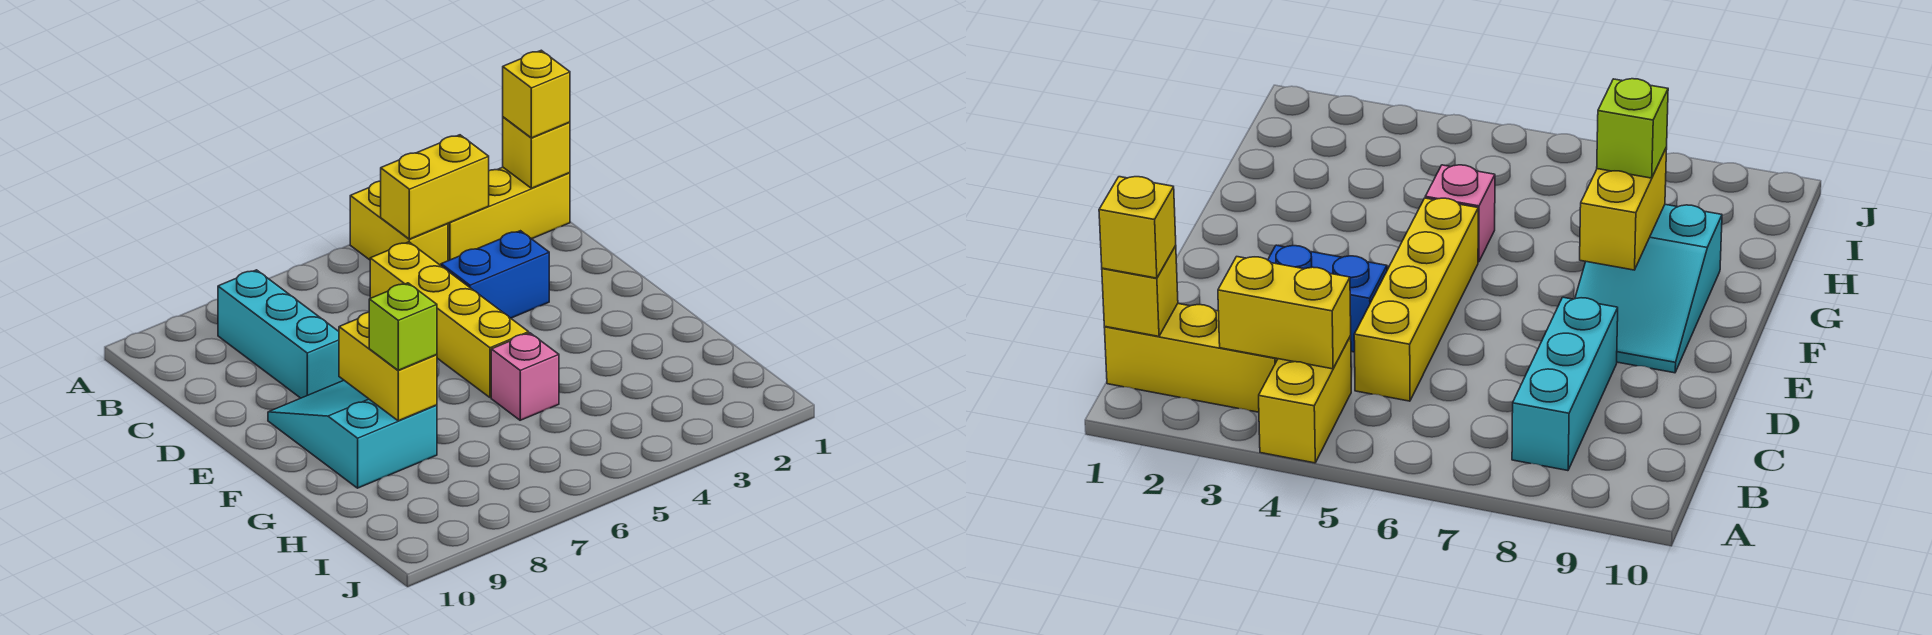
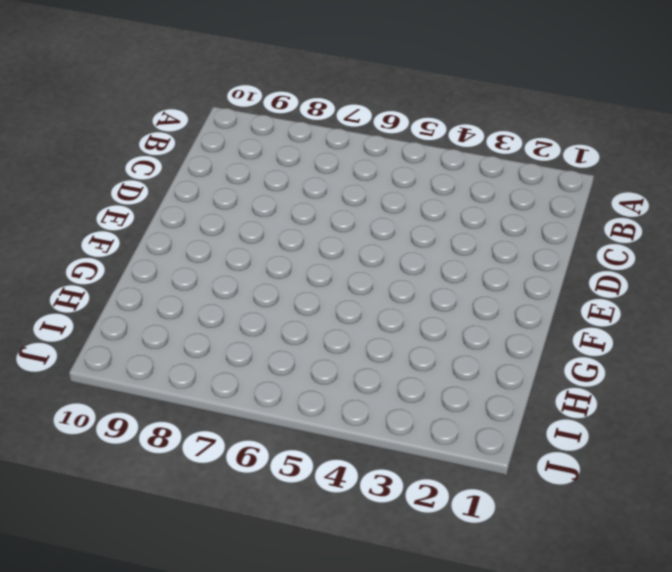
none -> yellow 1x2 brick [350,181,448,265]
none -> yellow 1x3 brick [448,167,570,261]
none -> cyan 1x3 brick [218,270,343,398]

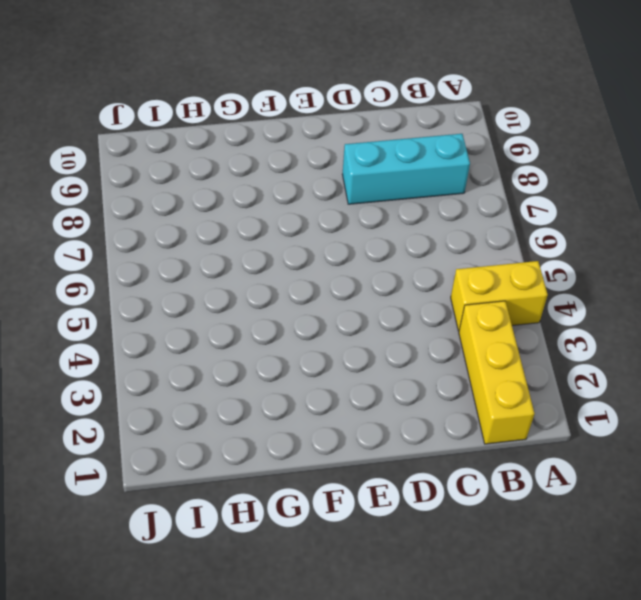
none -> yellow 1x4 brick [370,242,529,398]
none -> blue 1x2 brick [441,231,549,318]
none -> cyan 2x3 slope [268,380,437,488]

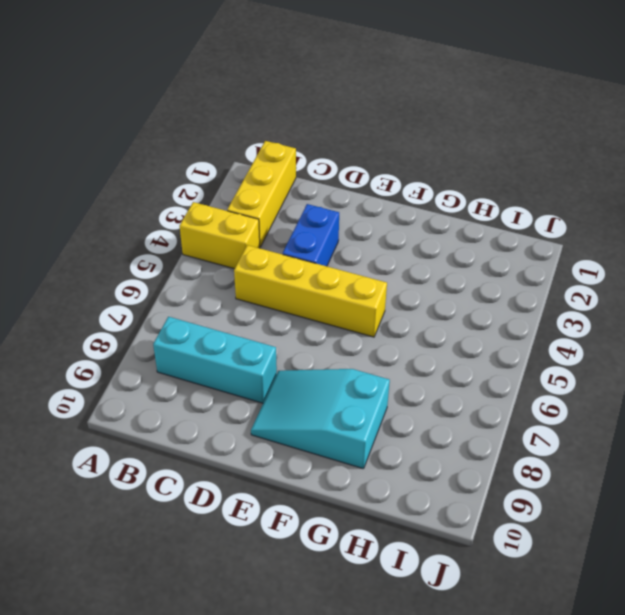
none -> pink 1x1 brick [491,333,559,420]
none -> yellow 1x1 brick [503,117,570,188]
none -> yellow 1x2 brick [381,135,489,239]

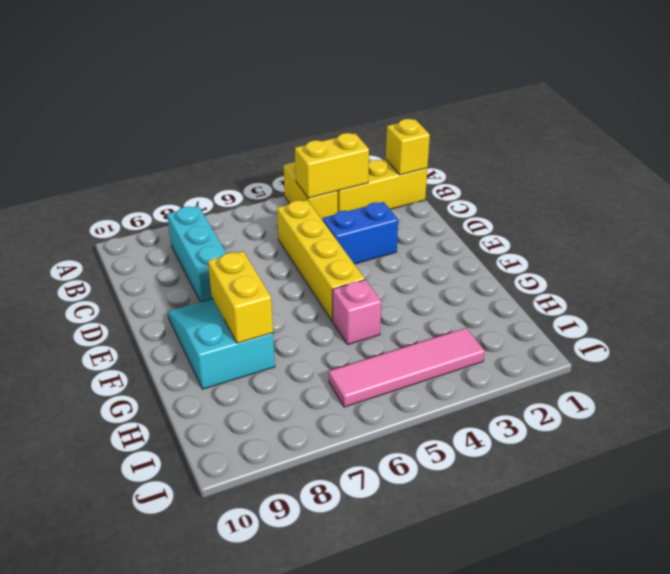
pink 1x4 tile [329,328,485,407] -> none
none -> yellow 1x1 brick [503,50,570,138]
none -> lime 1x1 brick [369,283,437,370]

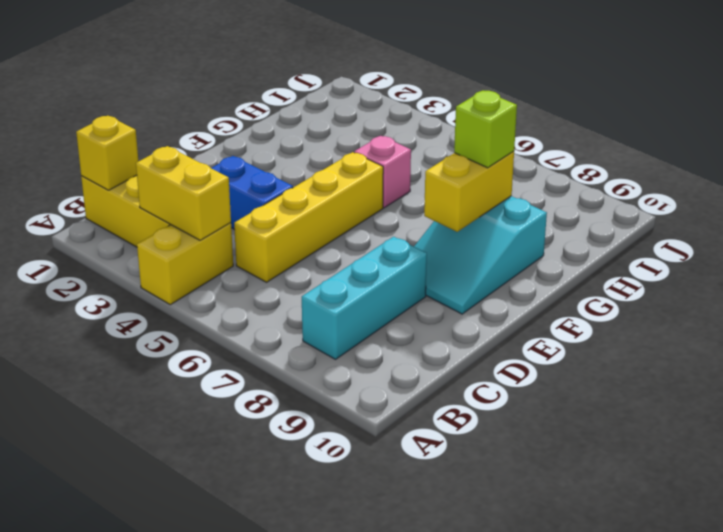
none -> yellow 1x1 brick [503,50,570,138]

